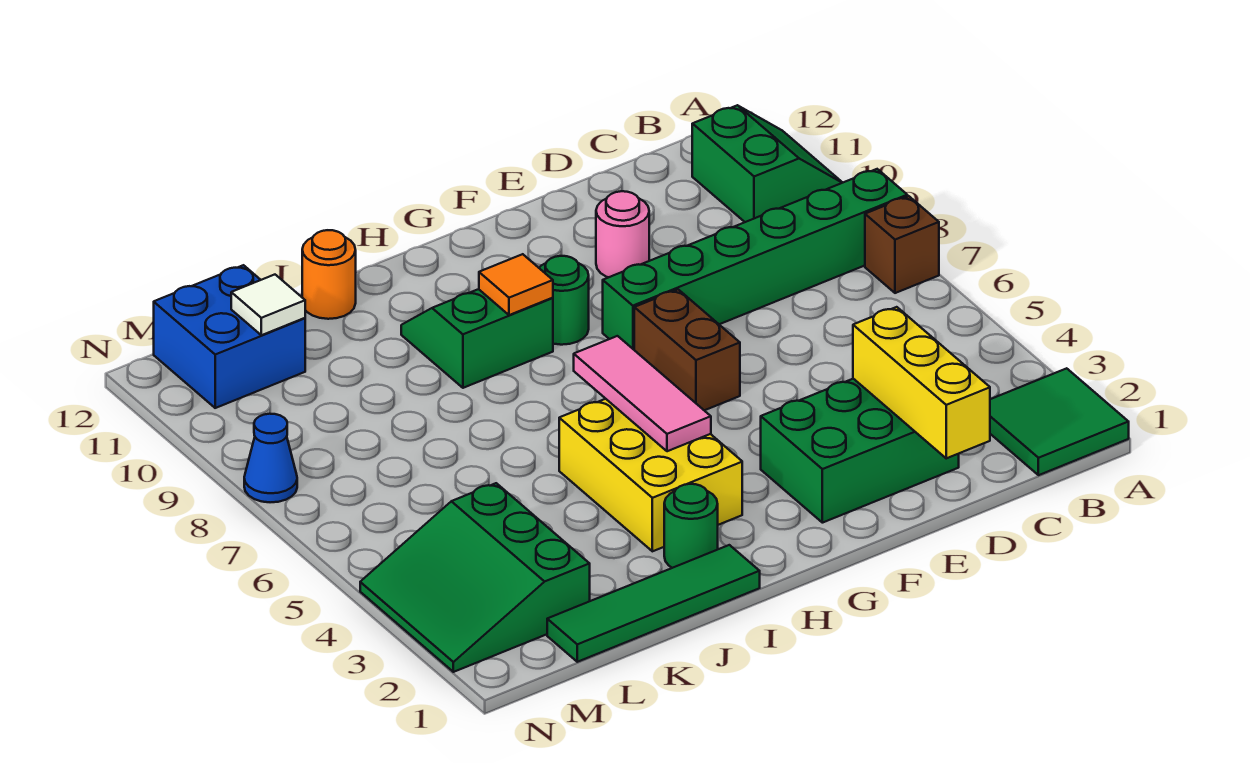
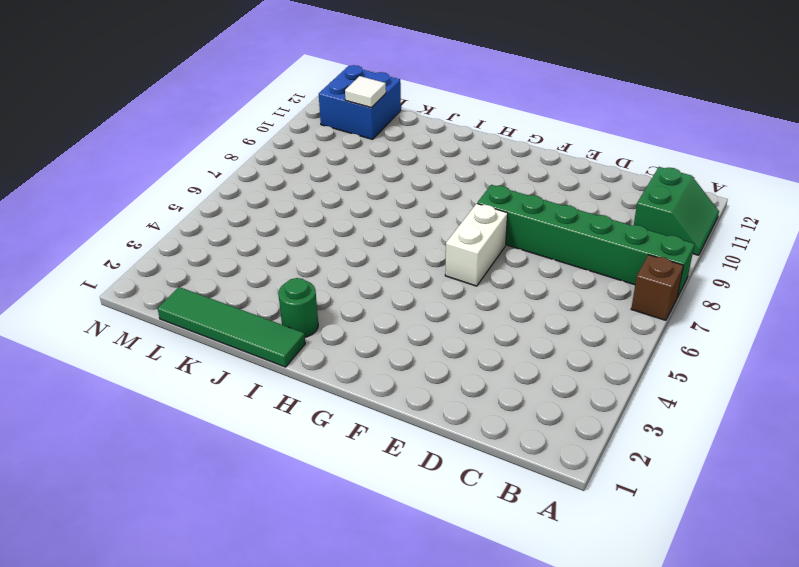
white 1x2 brick [445,204,508,286] -> brown 1x2 brick [634,290,740,410]
none -> green 2x2 tile [990,368,1129,475]
none -> green 2x3 brick [761,379,959,523]
none -> pink 1x1 round brick [596,191,649,277]

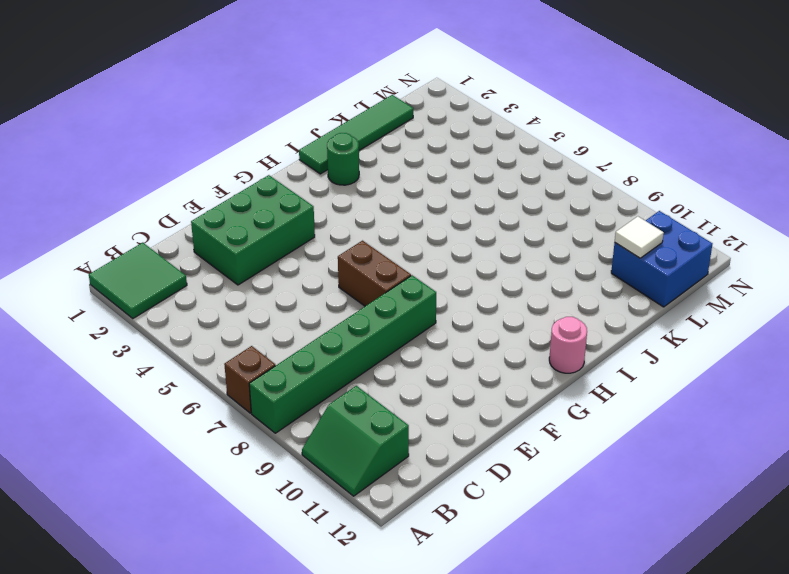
pink 1x1 round brick [549,317,587,373] -> pink 1x1 round brick moved to [596,191,649,277]
none -> green 1x1 round brick [539,256,589,345]
none -> yellow 2x3 brick [559,399,742,551]
none -> green 2x2 slope [401,289,553,388]

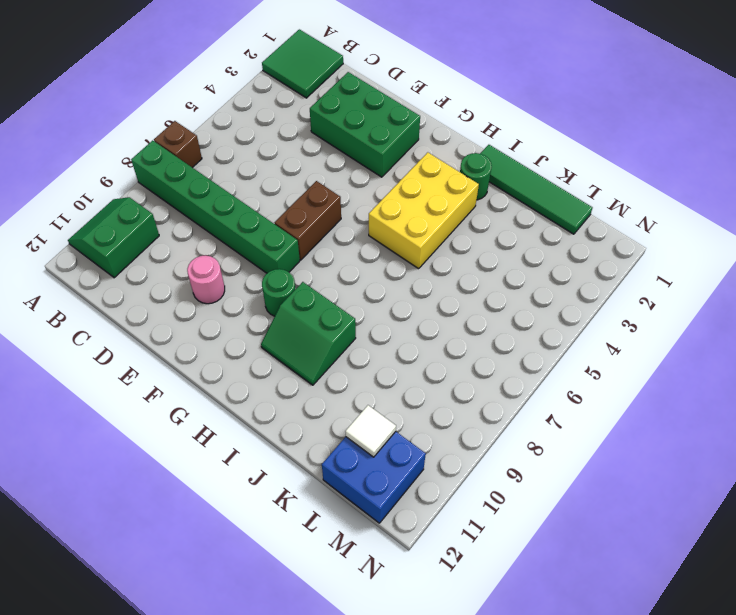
none -> orange 1x1 round brick [302,230,356,319]
none -> green 3x3 slope [360,483,590,672]
none -> blue 1x1 cone [244,414,297,502]

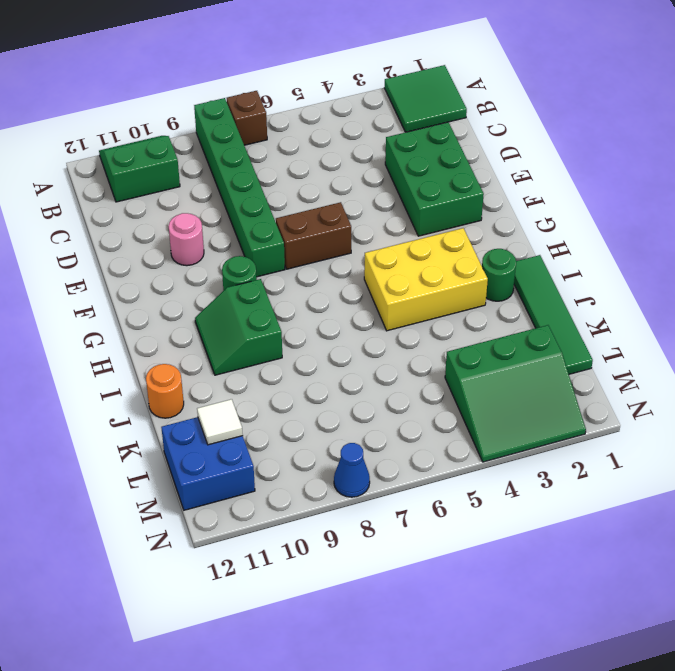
none -> yellow 1x3 brick [853,307,990,458]
none -> pink 1x3 tile [574,336,711,451]
none -> orange 1x1 tile [479,254,553,315]

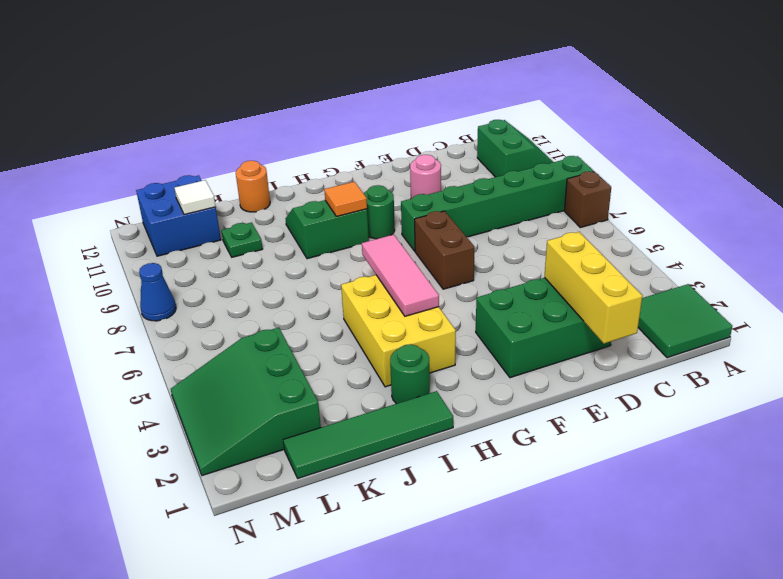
green 1x1 plate [221,222,262,257] -> none

